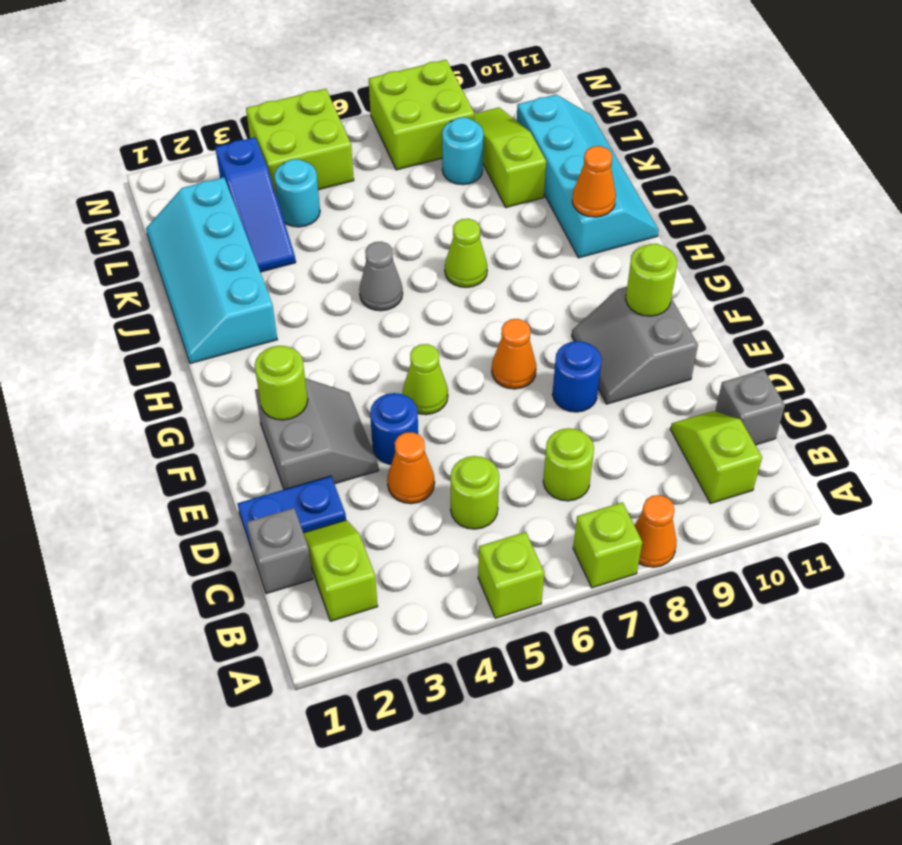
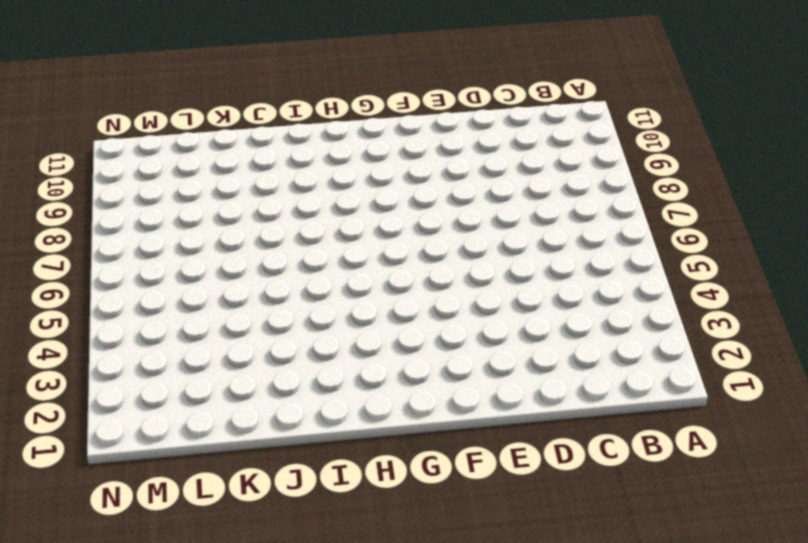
none -> lime 1x1 brick [478,532,544,618]
none -> lime 1x1 brick [573,502,642,588]
none -> orange 1x1 cone [634,495,677,567]
none -> lime 1x2 slope [304,520,378,621]

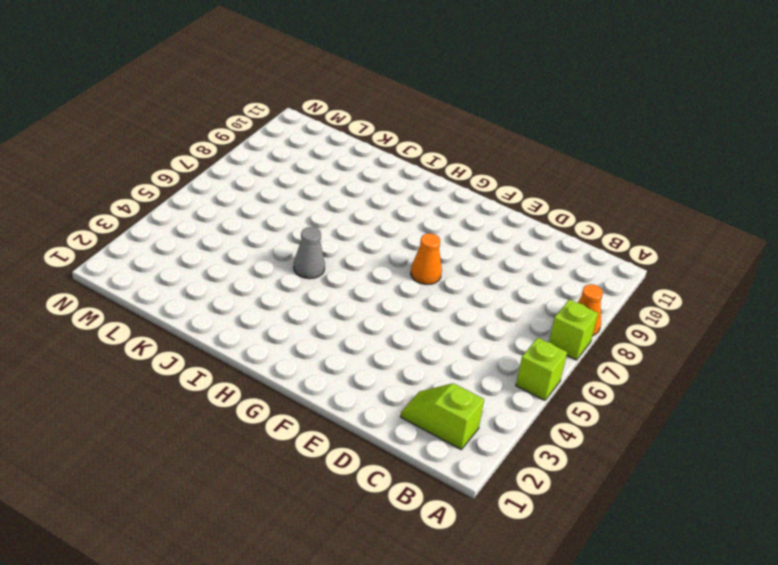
none -> lime 1x2 slope [670,411,762,504]
none -> grey 1x1 brick [247,508,313,594]
none -> lime 1x1 round brick [451,456,499,529]
none -> lime 1x1 round brick [543,428,594,501]

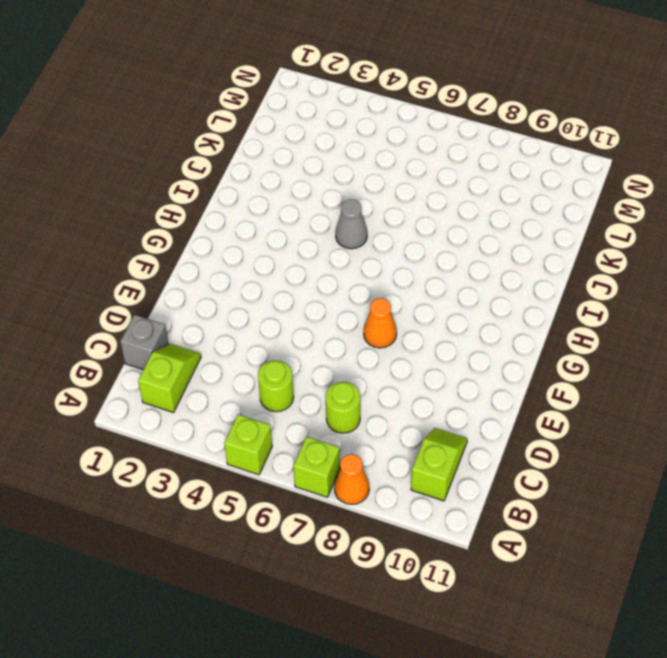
none -> grey 1x1 brick [715,370,785,445]
none -> blue 1x2 plate [237,476,346,550]
none -> orange 1x1 cone [387,432,435,504]
none -> grey 2x2 slope [255,378,379,489]

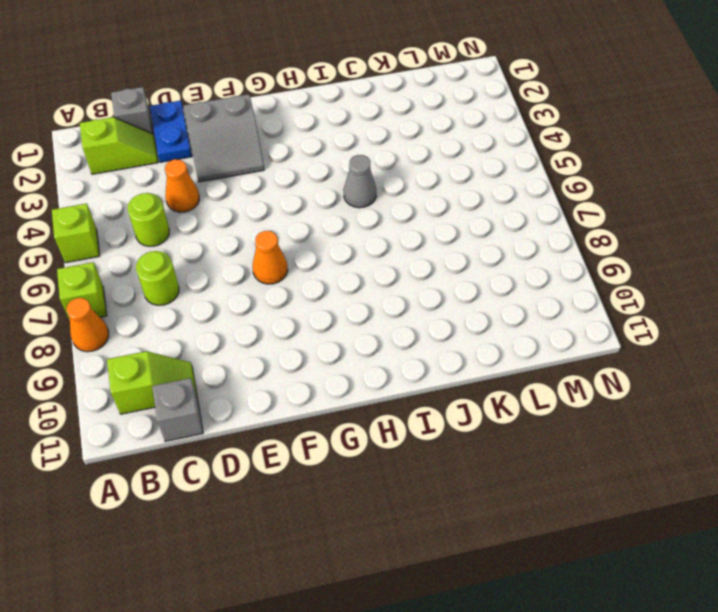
none -> blue 1x1 round brick [370,393,418,464]
none -> blue 1x1 round brick [552,341,602,412]
none -> grey 2x2 slope [572,287,698,404]
none -> lime 1x1 cone [403,344,448,415]

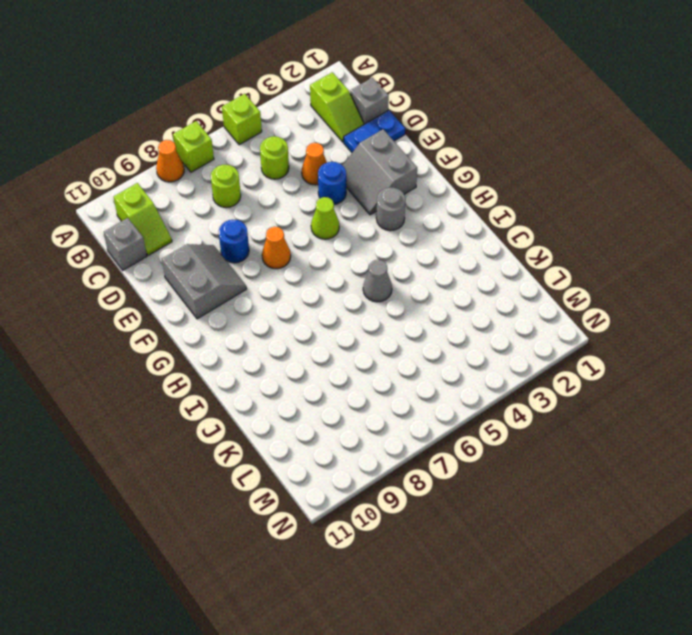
grey 1x1 round brick [376,187,406,231] -> none
none -> cyan 2x4 slope [146,177,277,364]
none -> lime 1x1 cone [445,219,487,287]
none -> cyan 2x4 slope [517,95,659,258]
none -> blue 1x3 slope [215,137,296,272]

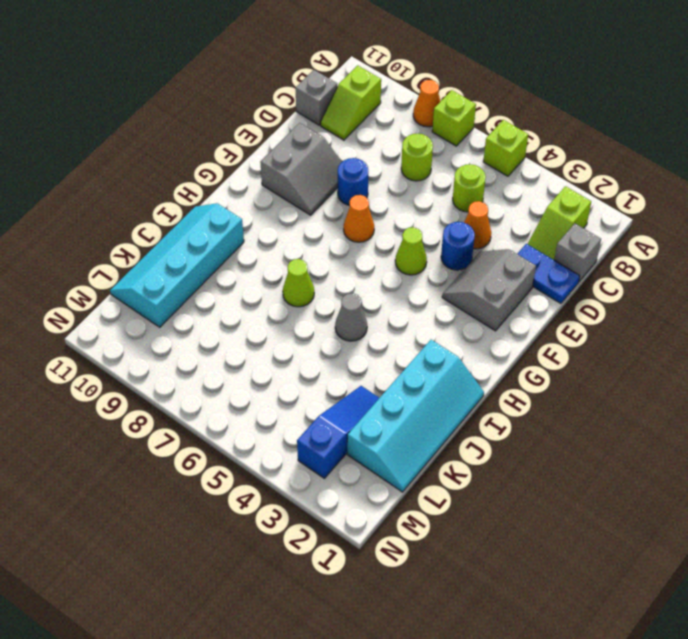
none -> lime 1x3 slope [474,107,546,207]
none -> cyan 1x1 round brick [274,159,320,227]
none -> cyan 1x1 round brick [442,117,484,185]
none -> lime 2x2 brick [246,89,354,197]

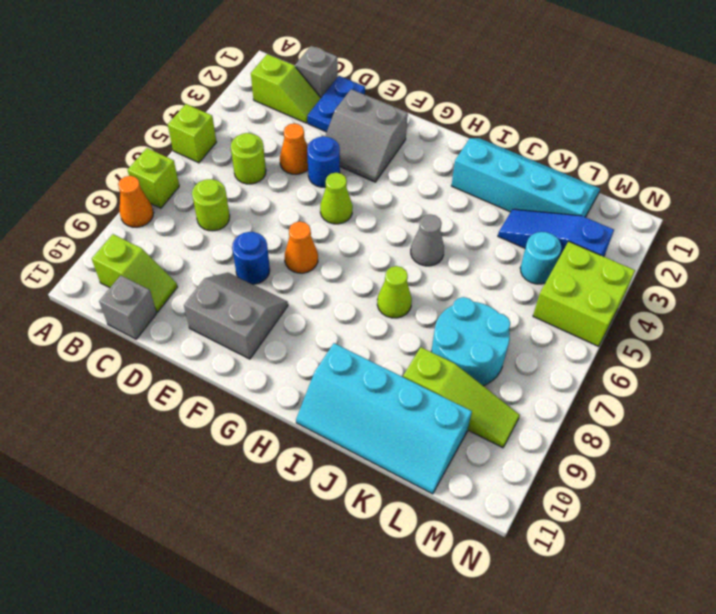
cyan 2x2 round brick [431,297,510,386] -> cyan 1x1 round brick [442,117,484,185]
none -> lime 2x2 brick [369,60,474,170]
none -> lime 1x1 round brick [255,346,308,420]
none -> lime 1x1 round brick [626,244,677,316]
none -> orange 1x1 cone [572,146,616,217]

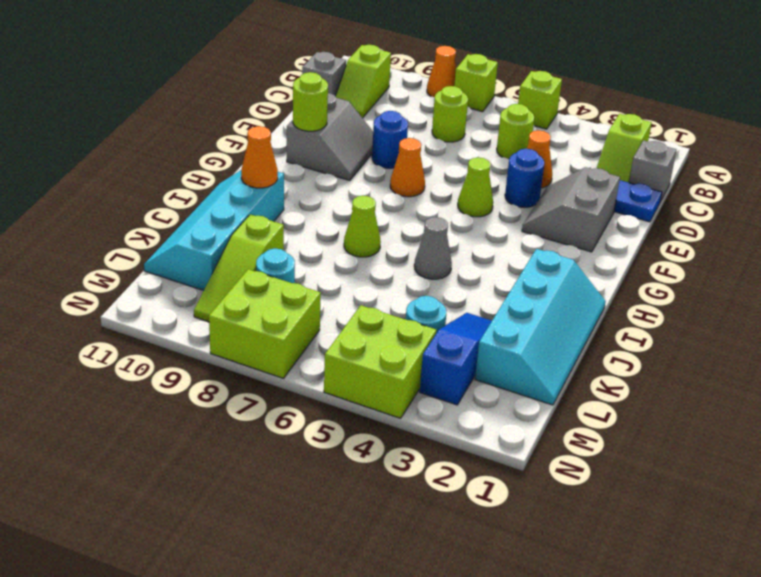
none -> lime 1x1 round brick [255,346,308,420]

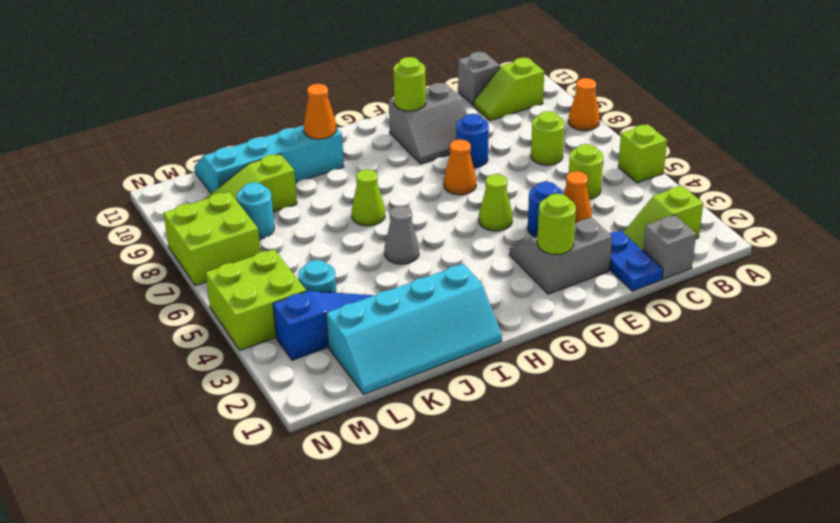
none -> lime 1x1 brick [573,502,642,588]

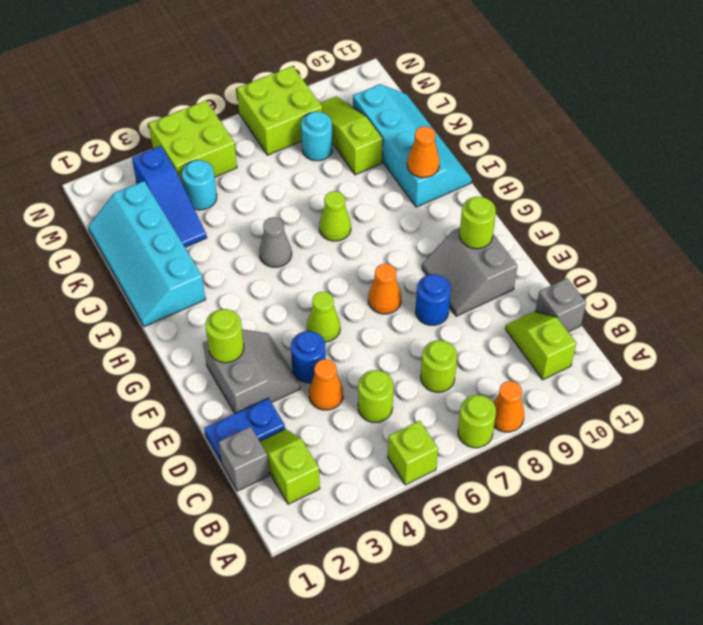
lime 1x1 round brick [458,395,496,448] -> lime 1x1 brick [573,502,642,588]

